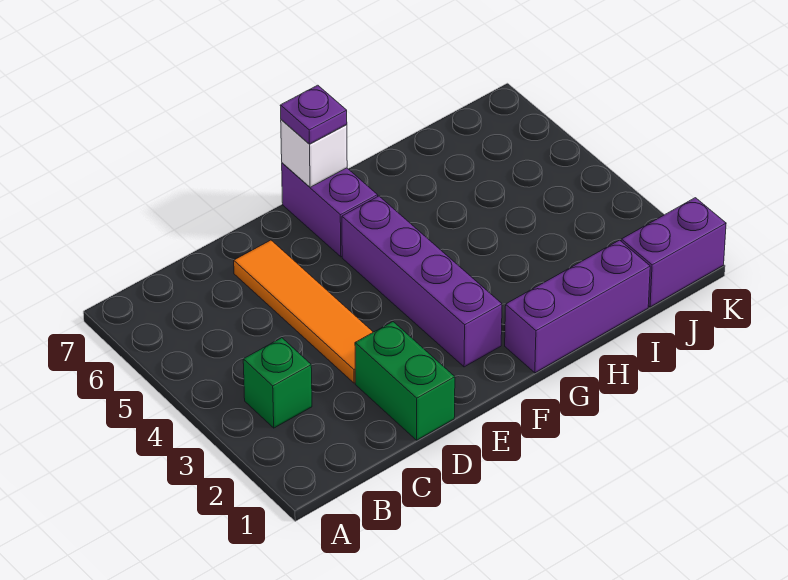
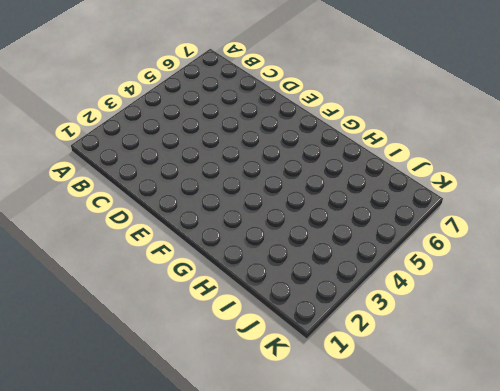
none -> green 1x1 brick [243,338,312,428]
none -> green 1x2 brick [355,322,455,440]

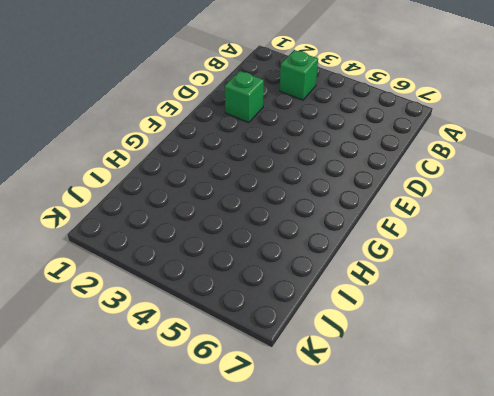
green 1x1 brick [225,71,264,123] -> green 1x2 brick [355,322,455,440]
none -> orange 1x4 tile [234,240,373,383]
none -> purple 1x4 brick [342,196,502,367]

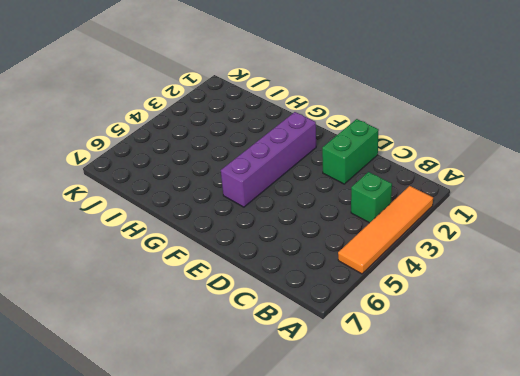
orange 1x4 tile [338,186,433,274] -> orange 1x4 tile moved to [234,240,373,383]
none -> purple 1x2 brick [282,163,378,257]
none -> purple 1x3 brick [505,240,650,373]

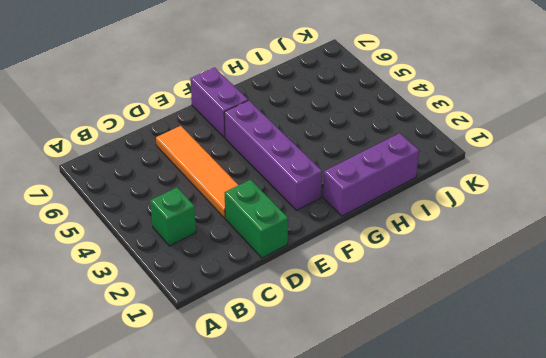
none -> purple 1x2 brick [621,198,726,307]
none -> white 1x1 brick [281,120,347,187]

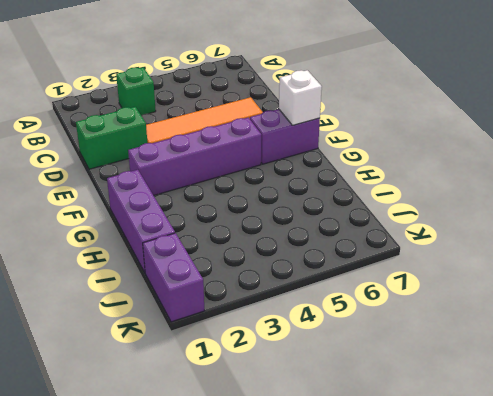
none -> purple 1x1 plate [280,85,347,144]

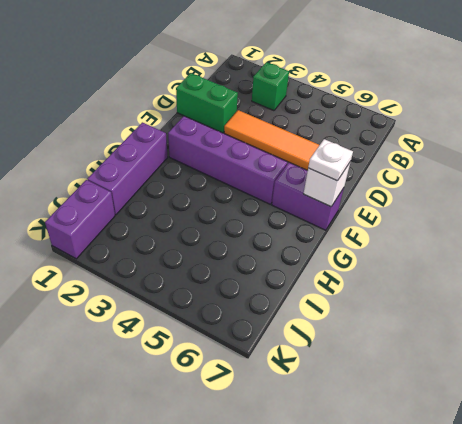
white 1x1 plate [308,139,353,181] -> purple 1x1 plate [280,85,347,144]

